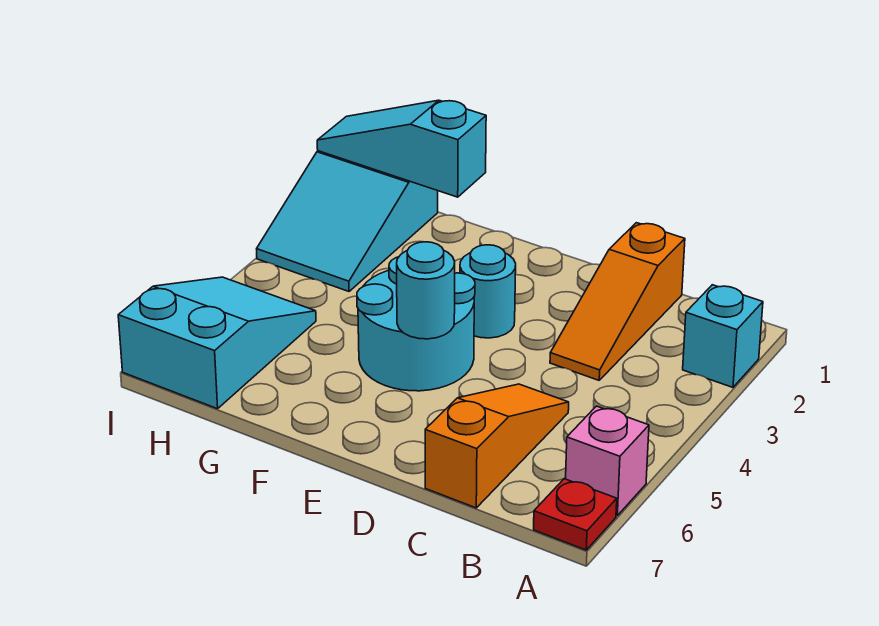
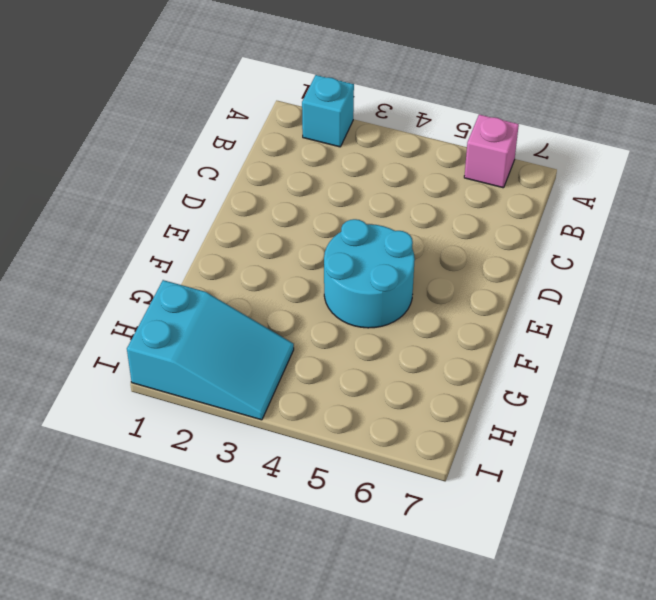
none -> red 1x1 plate [534,479,617,550]
none -> orange 1x3 slope [550,223,685,380]

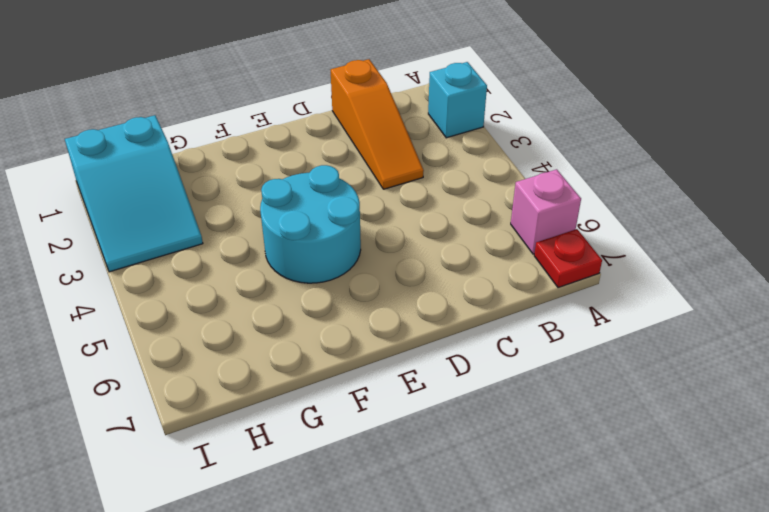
none -> orange 1x3 slope [425,384,569,508]
none -> cyan 1x1 round brick [460,245,516,338]

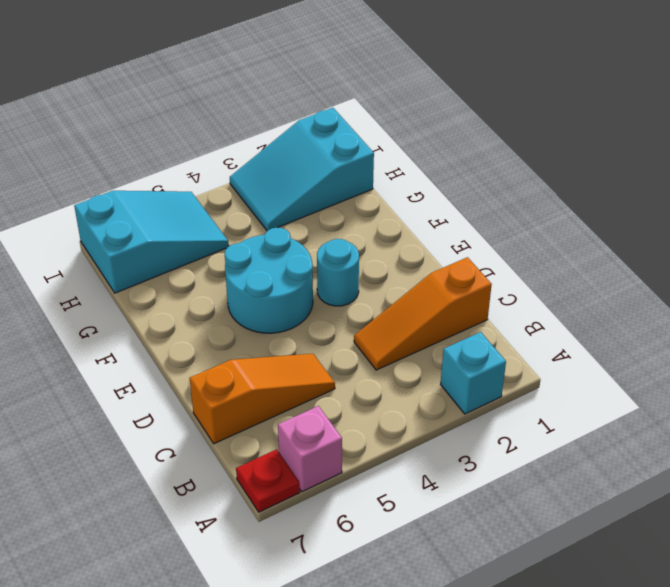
none -> cyan 1x1 round brick [397,242,455,339]
none -> cyan 1x3 slope [317,100,486,197]

